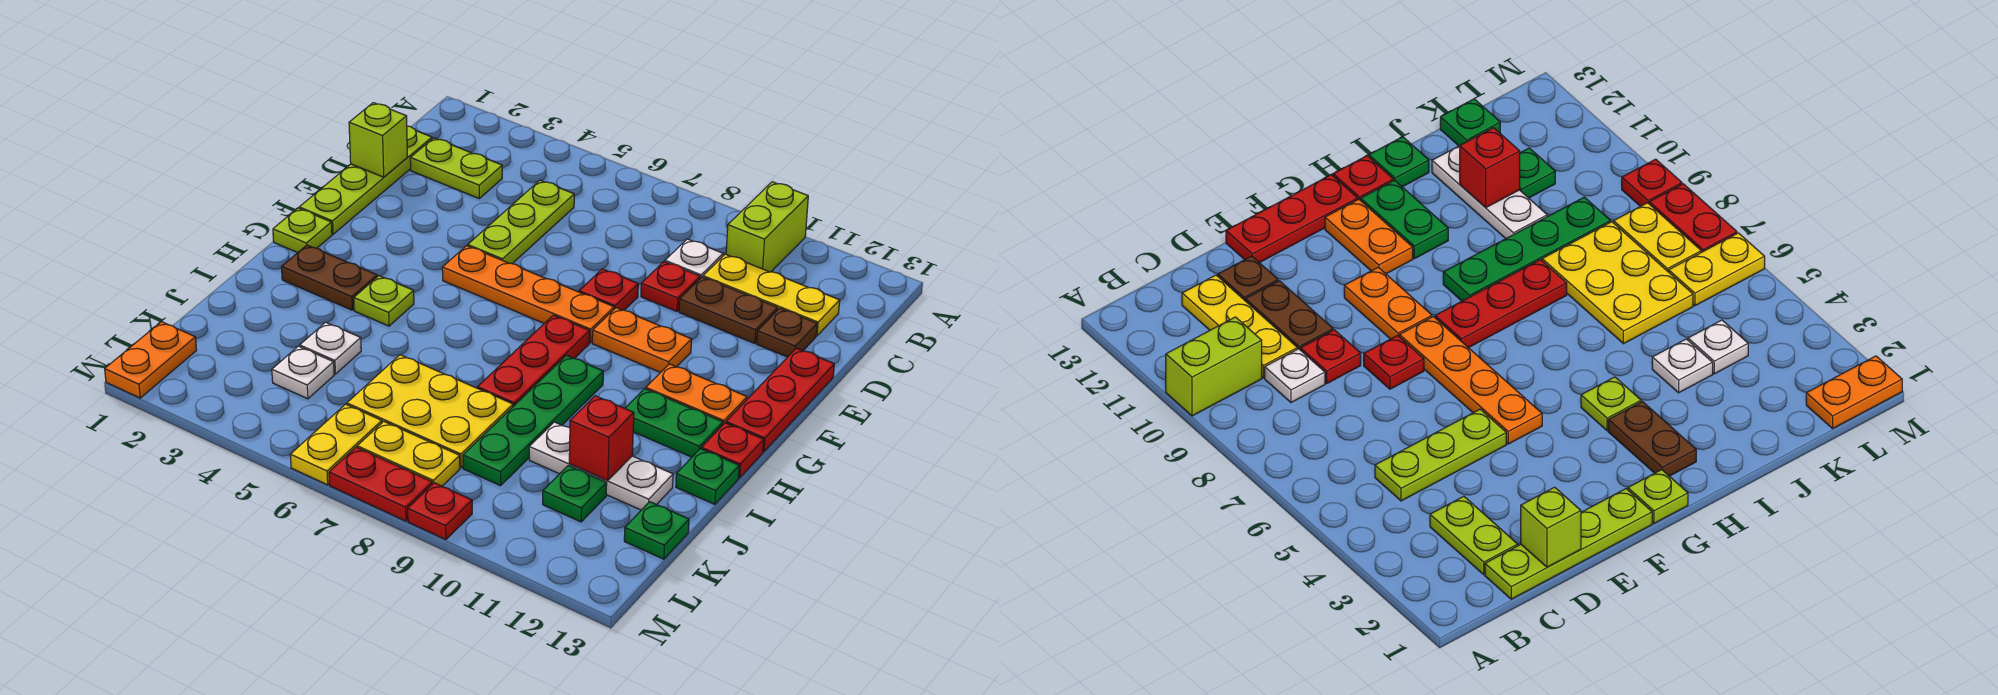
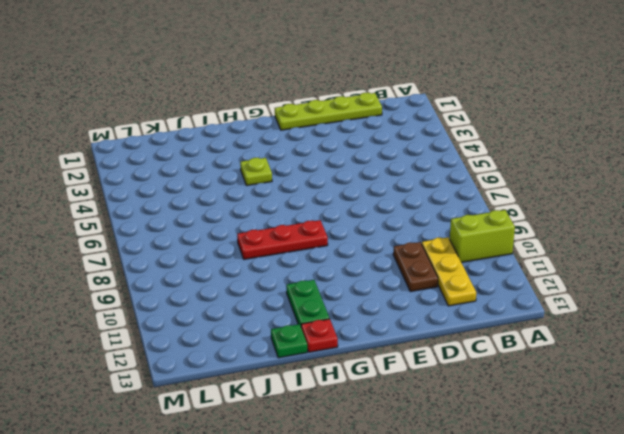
none -> lime 1x2 plate [410,138,502,198]
none -> lime 1x3 plate [468,180,574,264]
none -> white 1x1 plate [665,239,723,278]
none -> red 1x1 plate [641,262,700,311]

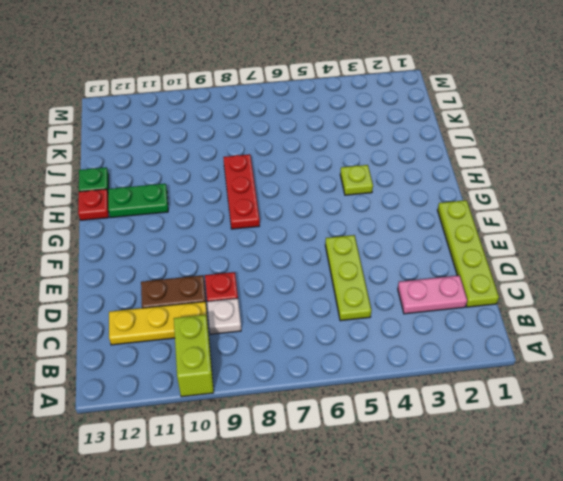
pink 1x2 plate [398,275,467,314] -> lime 1x2 plate [410,138,502,198]
none -> brown 1x1 plate [757,308,817,357]
none -> red 1x1 plate [579,269,638,310]
none -> red 1x3 plate [726,348,834,452]
none -> orange 1x4 plate [442,246,614,343]

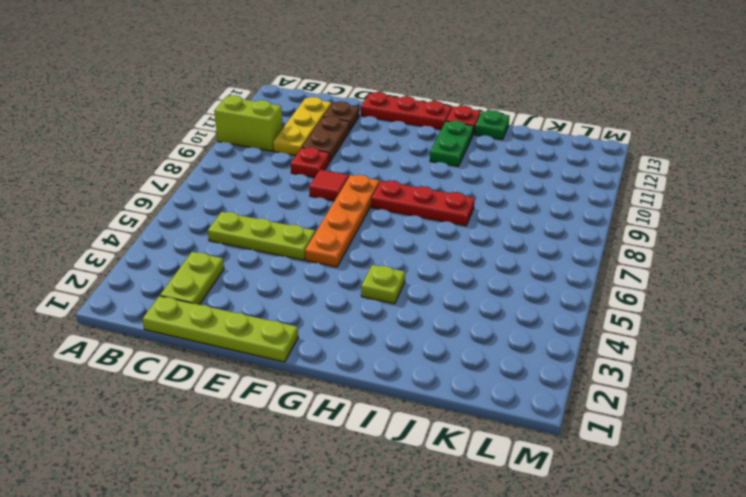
red 1x1 tile [309,169,349,201] -> red 1x1 plate [579,269,638,310]
none -> white 1x1 plate [665,239,723,278]
none -> orange 1x2 plate [592,308,692,373]
none -> lime 1x1 plate [273,208,332,253]
none -> orange 1x2 plate [646,364,747,424]

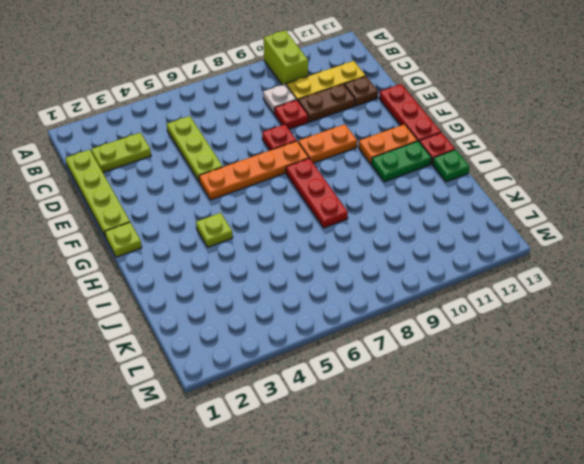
none -> brown 1x2 plate [282,245,377,310]
none -> green 1x4 plate [463,355,603,486]
none -> white 1x1 plate [300,322,361,374]
none -> yellow 2x3 plate [347,355,513,468]

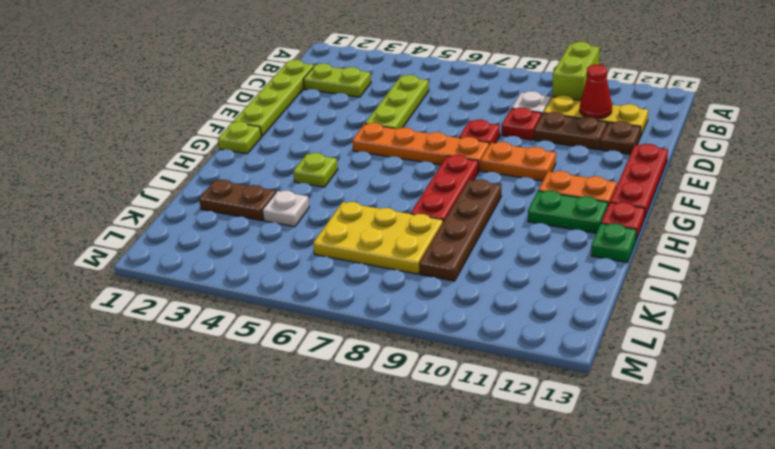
red 1x1 cone [580,65,612,119] -> none
brown 1x4 plate [419,179,501,281] -> green 1x4 plate [463,355,603,486]
brown 1x2 plate [199,180,276,221] -> brown 1x2 plate moved to [282,245,377,310]
none -> white 1x3 plate [529,422,673,510]
none -> white 1x1 plate [272,346,334,399]
none -> green 1x1 plate [543,466,607,522]
none -> green 1x1 plate [624,502,689,559]

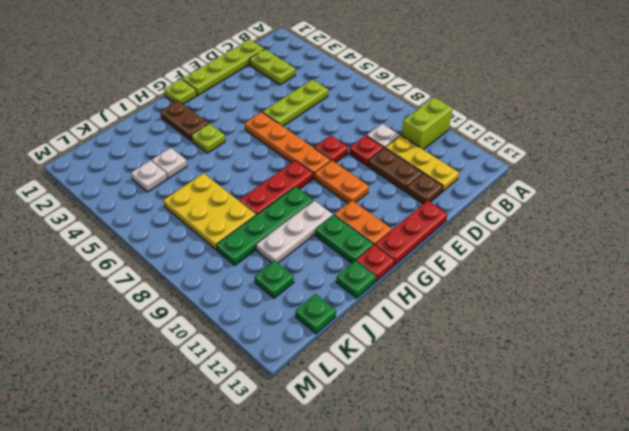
white 1x3 plate [256,201,333,263] -> white 1x3 plate turned to [529,422,673,510]
none -> orange 1x2 plate [105,322,197,398]
none -> yellow 1x2 plate [290,404,382,485]
none -> yellow 1x2 plate [357,421,460,486]
none -> red 1x2 plate [329,447,432,521]

